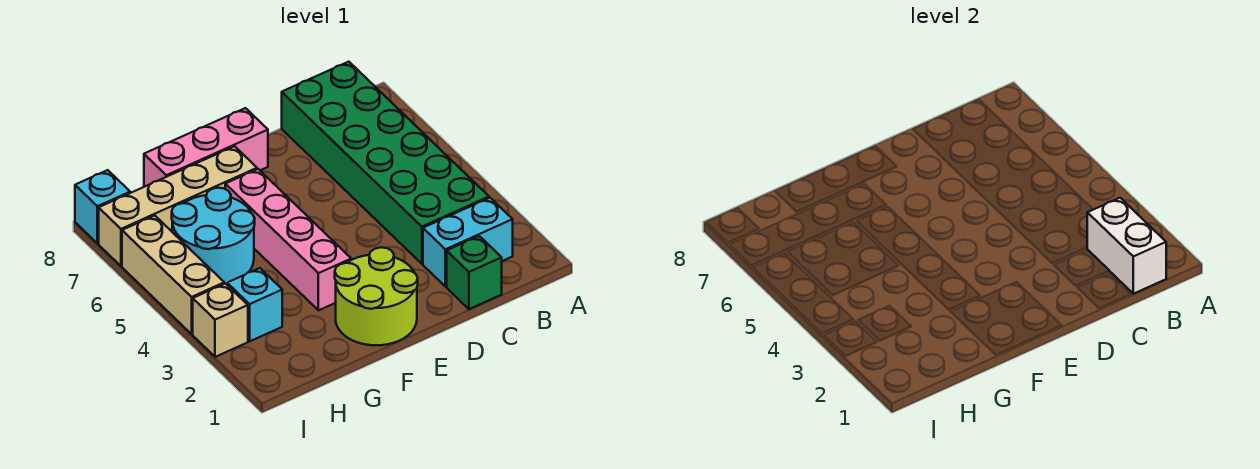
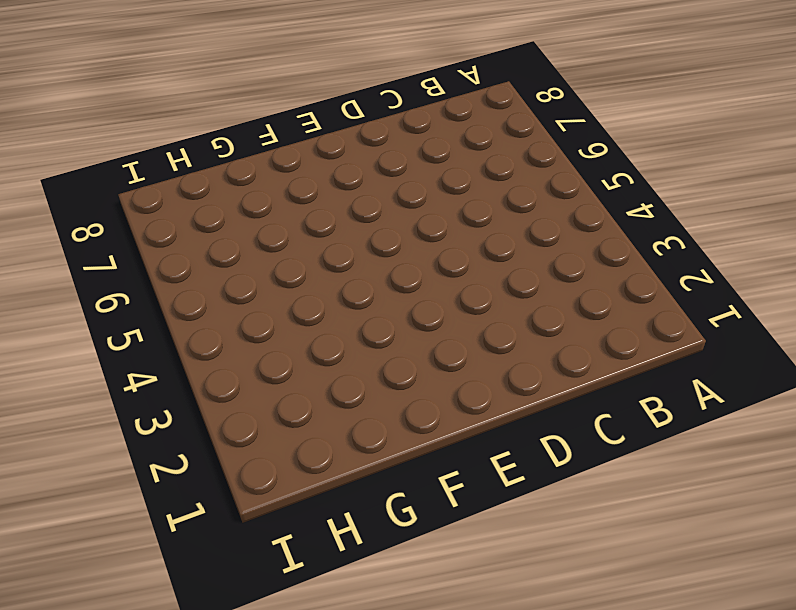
none -> cyan 1x2 brick [423,198,513,287]
none -> green 2x6 brick [282,62,489,264]
none -> green 1x1 brick [447,236,502,309]

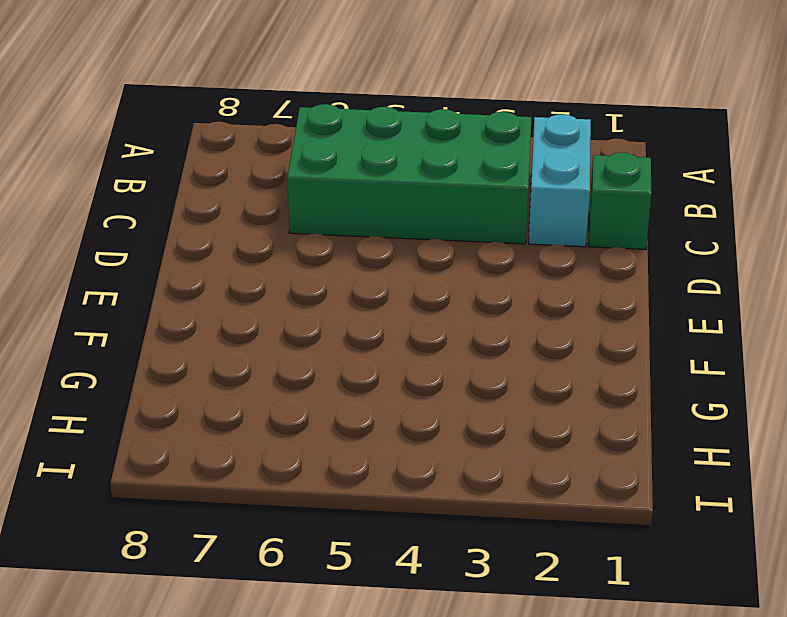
green 2x4 brick [287,104,532,244] -> green 2x6 brick [282,62,489,264]
none -> lime 2x2 round brick [335,247,418,345]
none -> pink 1x3 brick [144,108,268,187]
none -> pink 1x4 brick [225,169,351,310]

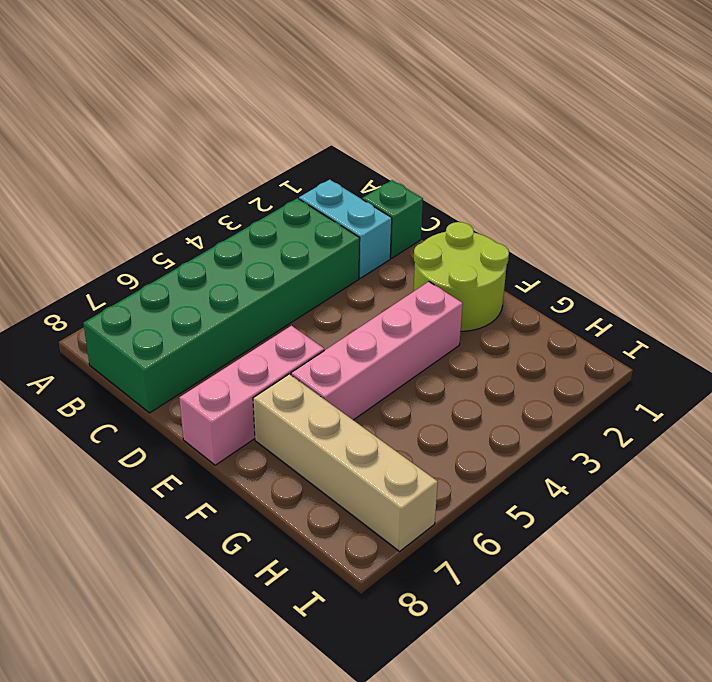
pink 1x3 brick [179,326,324,465] -> pink 1x3 brick turned to [144,108,268,187]
none -> cyan 2x2 round brick [172,188,255,284]
none -> cyan 1x1 brick [227,268,282,341]
none -> tan 1x1 brick [193,284,248,357]

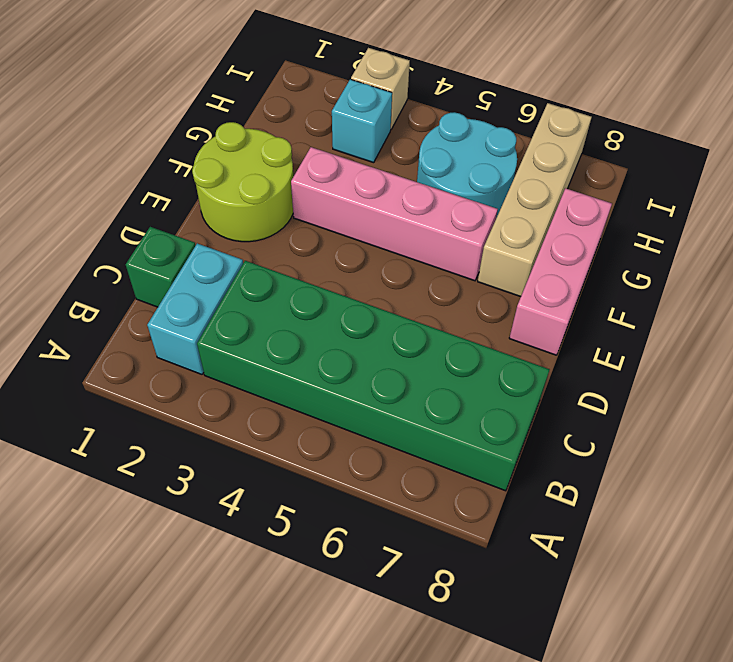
none -> tan 1x3 brick [122,216,224,334]
none -> cyan 1x1 brick [75,170,130,243]
none -> white 1x2 brick [1087,198,1166,294]

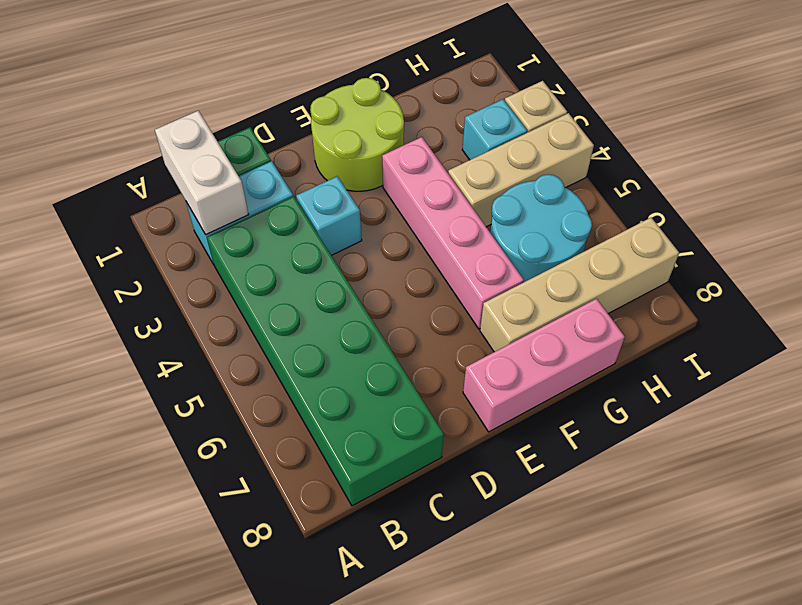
cyan 1x1 brick [296,176,362,255] -> cyan 1x1 brick moved to [75,170,130,243]
tan 1x3 brick [448,113,594,227] -> tan 1x3 brick turned to [122,216,224,334]

